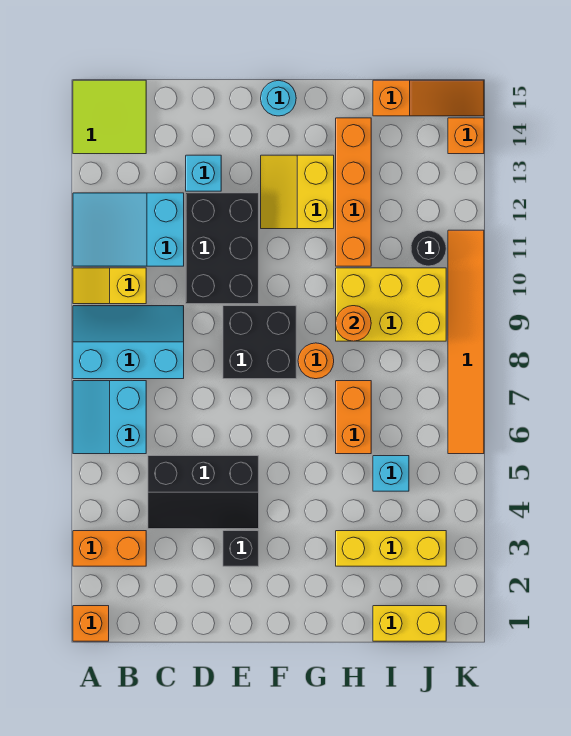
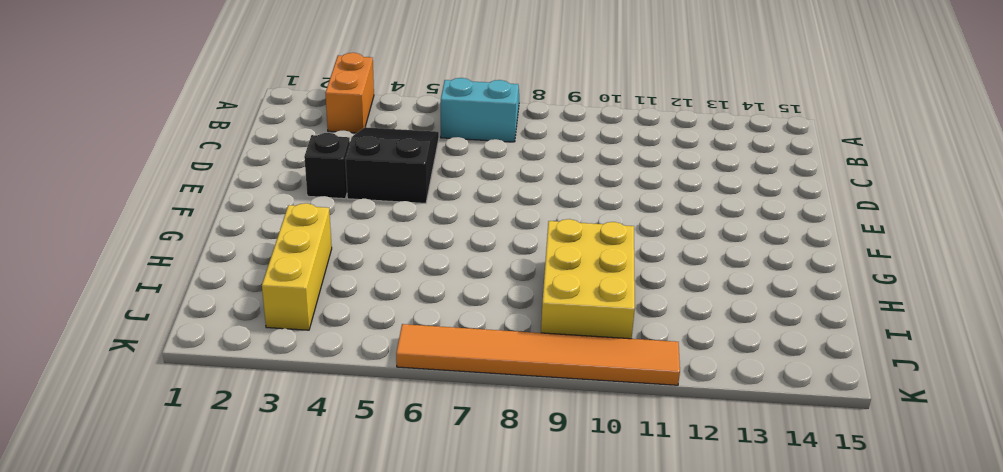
black 2x3 slope [345,127,439,203] -> black 2x3 slope turned to [148,456,259,529]
none -> orange 1x1 brick [73,606,109,641]
none -> cyan 2x3 slope [73,306,184,379]
none -> yellow 1x2 slope [73,268,146,304]

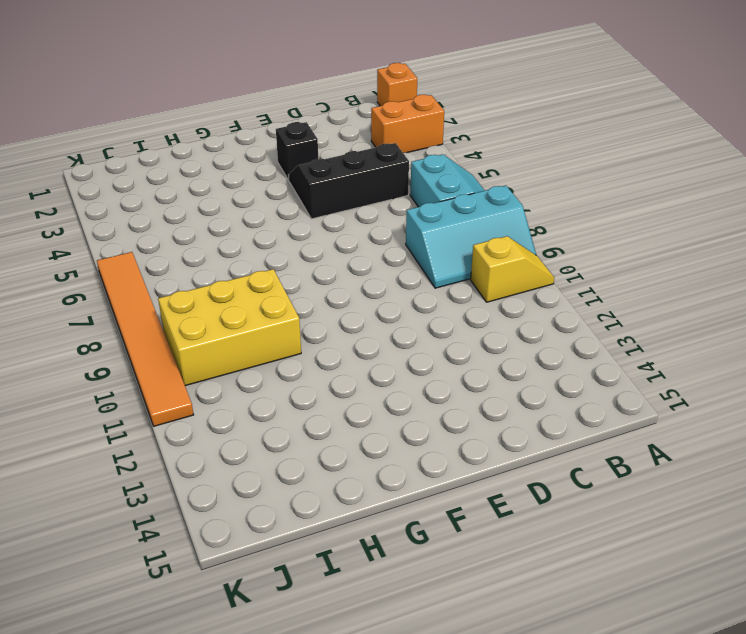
none -> cyan 2x3 slope [73,193,184,266]
none -> lime 2x2 tile [73,80,146,154]
none -> black 2x3 brick [186,193,259,304]

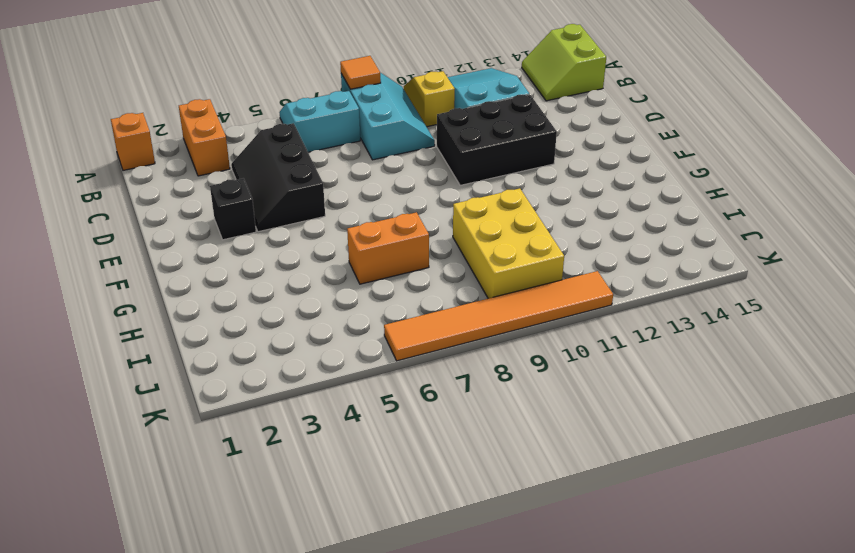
orange 1x1 tile [340,56,381,89] -> none
lime 2x2 slope [522,24,606,101] -> lime 2x2 tile [73,80,146,154]
none -> cyan 1x1 brick [186,155,221,191]
none -> black 2x2 brick [223,306,296,379]
none -> yellow 2x2 slope [261,155,334,229]

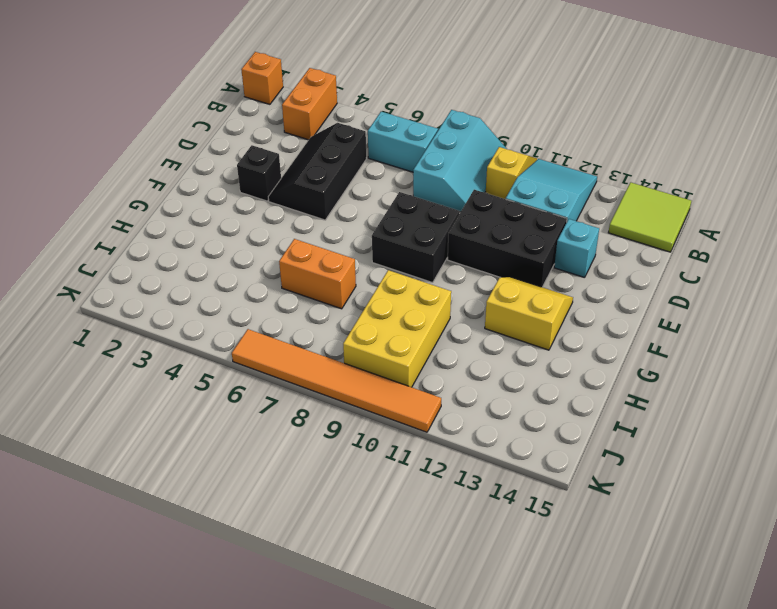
none -> cyan 1x1 round brick [261,80,296,116]
none -> orange 1x1 round brick [298,343,334,379]
none -> yellow 1x3 brick [336,531,446,566]

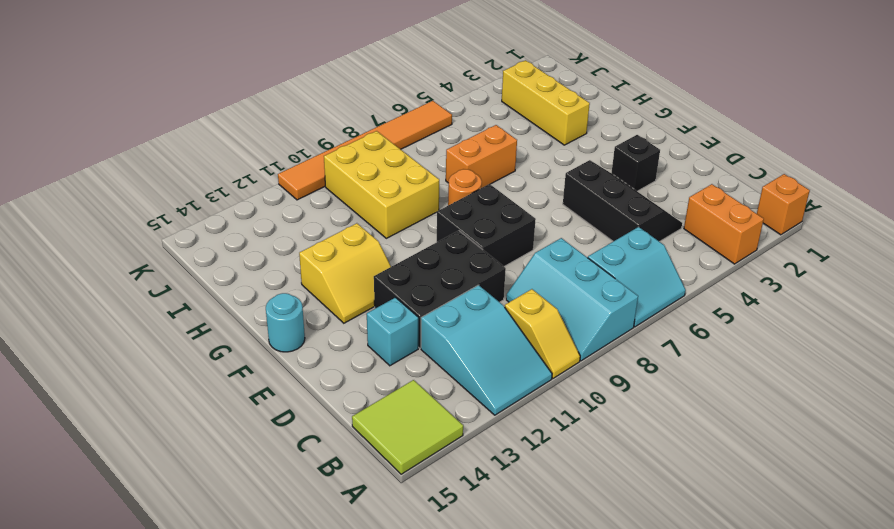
none -> orange 1x4 brick [336,118,371,266]
none -> yellow 1x2 brick [373,606,446,641]
none -> cyan 1x1 brick [373,456,409,491]

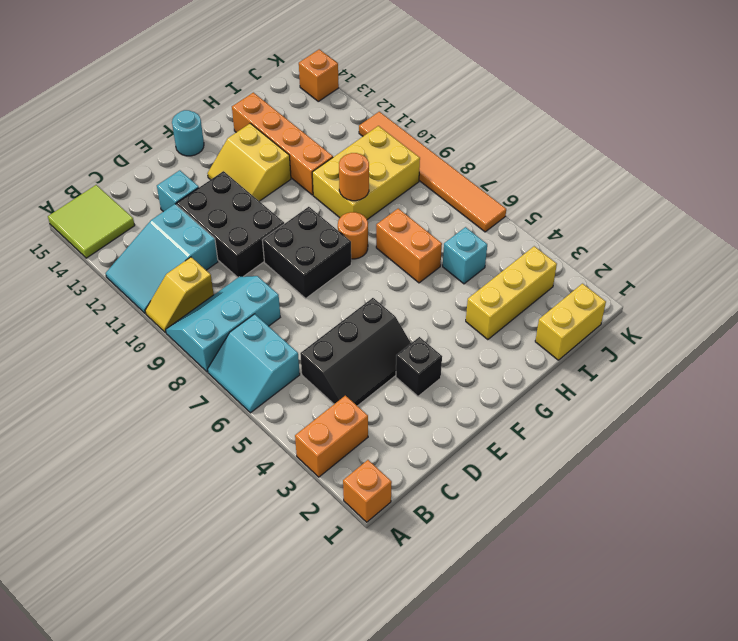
none -> orange 1x3 slope [373,80,484,116]
none -> black 1x1 round brick [411,231,446,266]

